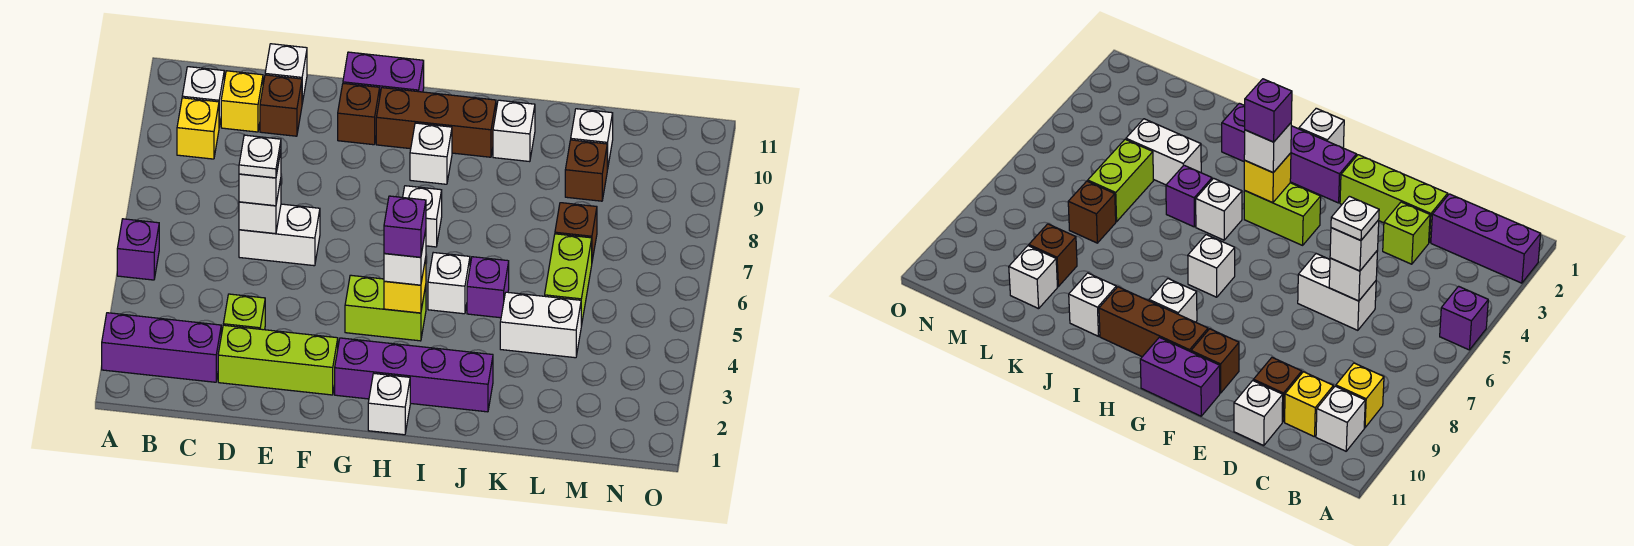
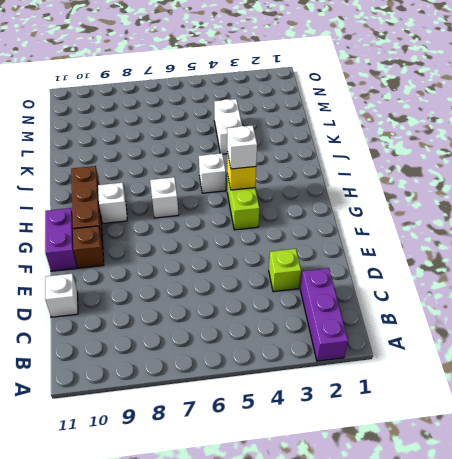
none -> purple 1x1 brick [117,219,159,280]
none -> yellow 1x1 brick [177,98,219,159]
none -> white 1x1 brick [182,67,224,126]
none -> yellow 1x1 brick [221,71,263,132]

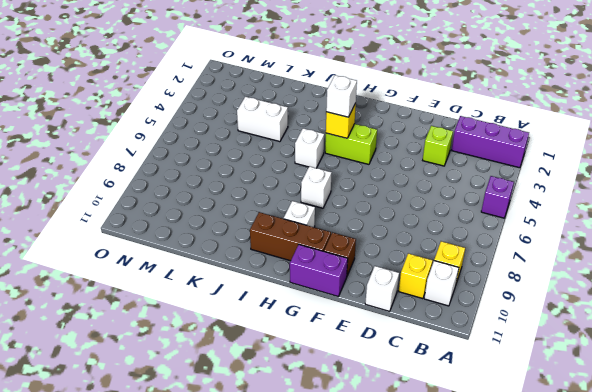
none -> lime 1x3 brick [218,325,338,395]
none -> white 1x2 brick [239,204,320,266]
none -> brown 1x1 brick [260,75,302,136]
none -> purple 1x4 brick [335,338,493,412]

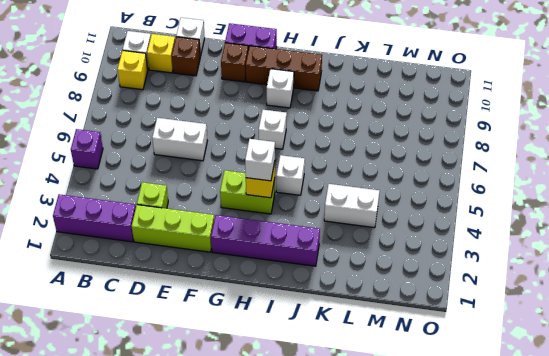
none -> white 1x1 brick [368,374,410,435]
none -> purple 1x1 brick [467,257,509,318]
none -> white 1x1 brick [493,100,535,162]
none -> lime 1x2 brick [545,234,592,326]

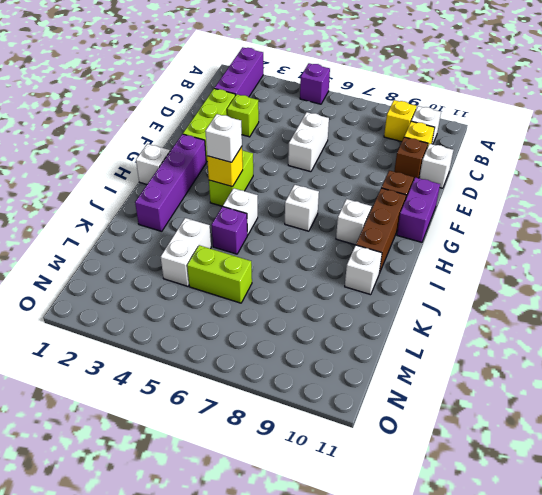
none -> brown 1x1 brick [555,203,597,260]
none -> brown 1x1 brick [565,140,607,201]
none -> white 1x1 brick [571,109,613,170]
none -> white 1x1 brick [239,179,281,234]

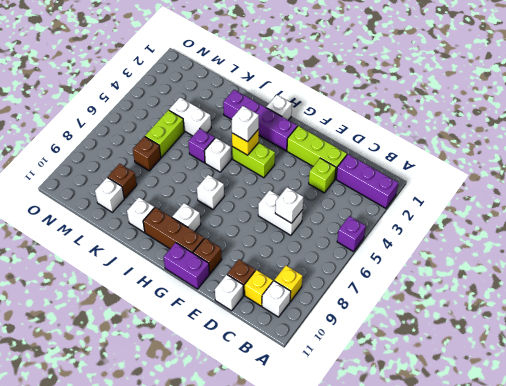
none -> white 1x1 brick [239,151,281,206]
none -> white 1x1 plate [239,135,281,178]
none -> purple 1x1 brick [384,196,426,257]

